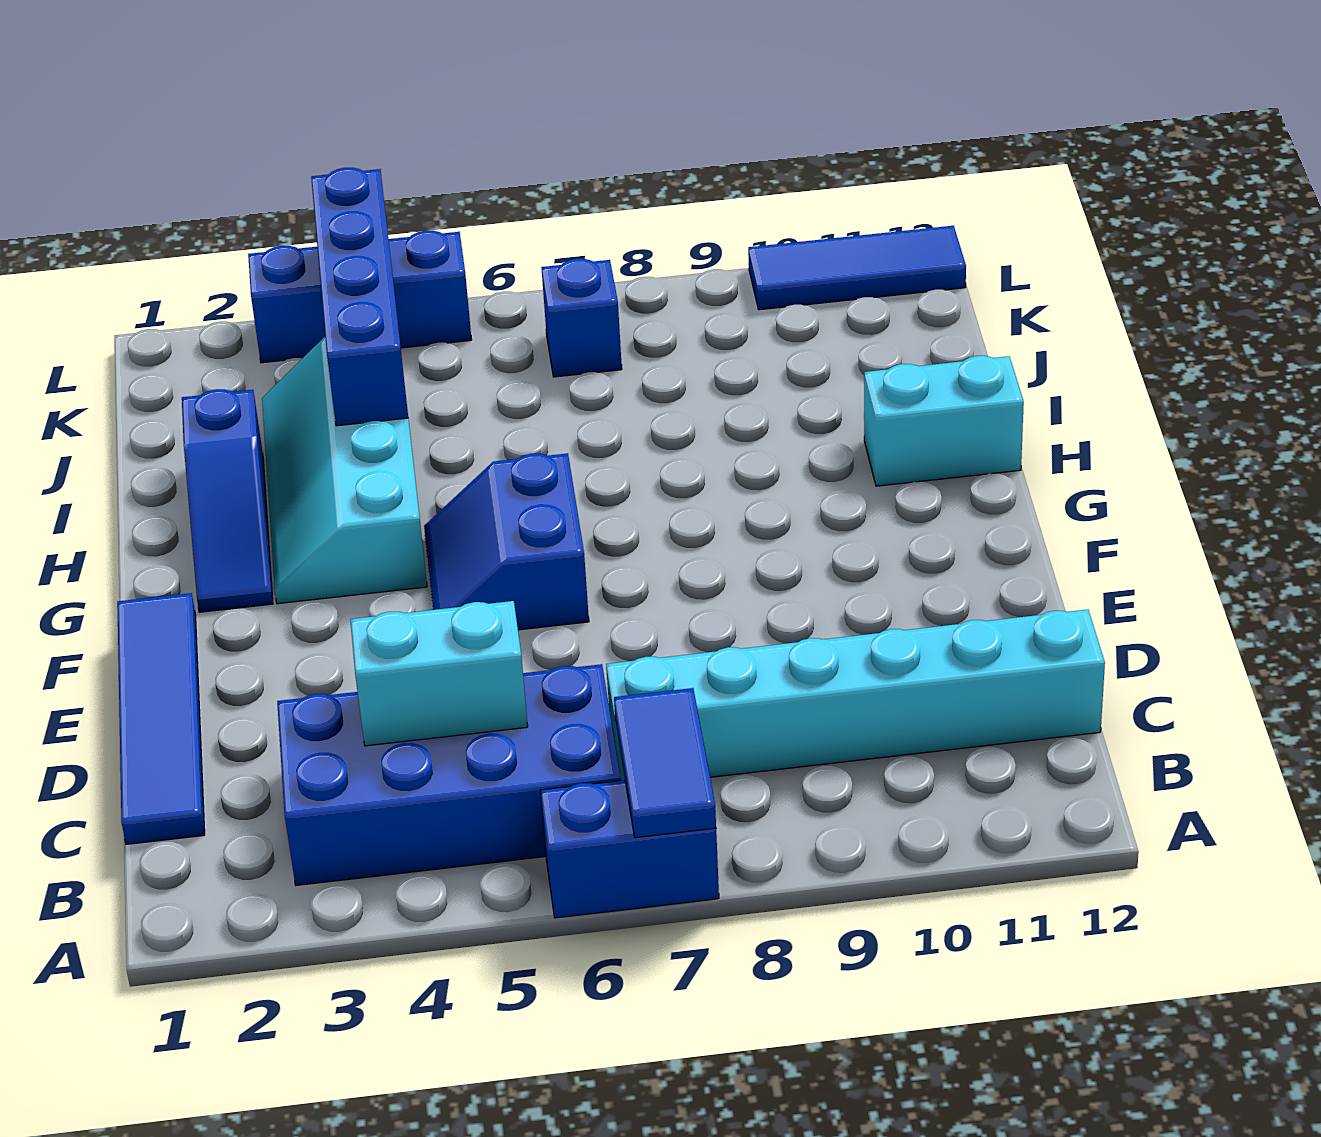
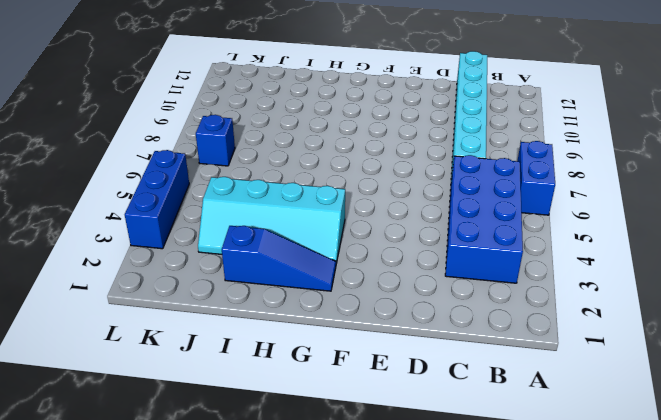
none -> blue 1x4 tile [117,593,205,844]
none -> blue 2x2 slope [424,453,589,630]
none -> cyan 1x2 brick [864,356,1024,486]

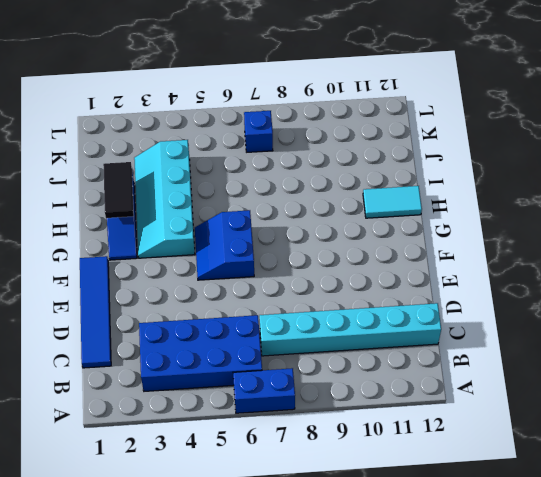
black 1x2 tile [103,162,134,218] -> none
cyan 1x2 tile [363,186,422,218] -> cyan 1x2 brick [864,356,1024,486]
none -> blue 1x3 brick [248,231,472,363]
none -> blue 1x3 tile [748,226,966,310]
none -> blue 1x2 tile [614,688,716,838]

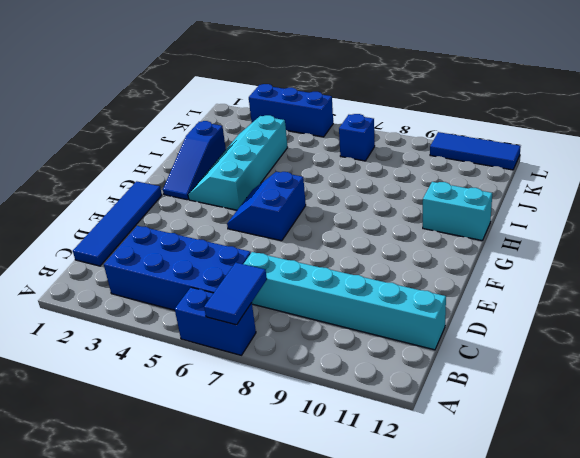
none -> cyan 1x2 brick [350,601,528,746]
none -> blue 1x4 brick [311,168,408,426]

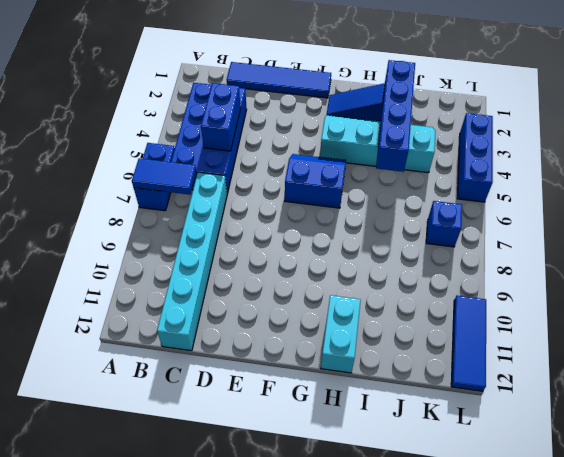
blue 1x2 brick [201,83,241,151] -> cyan 1x2 brick [350,601,528,746]
blue 1x4 brick [376,60,415,172] -> blue 1x4 brick turned to [311,168,408,426]

